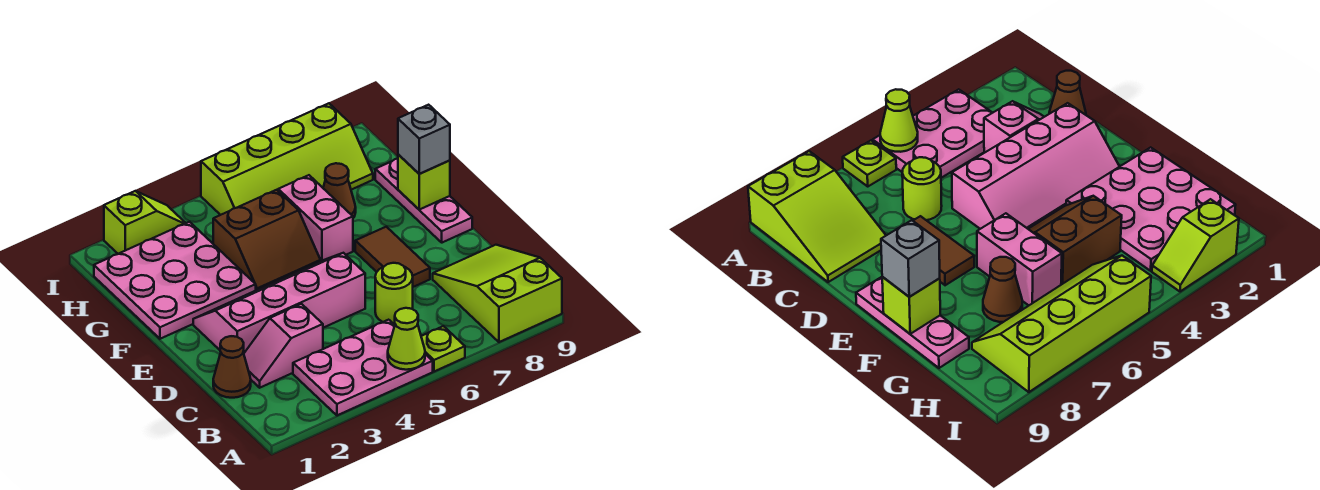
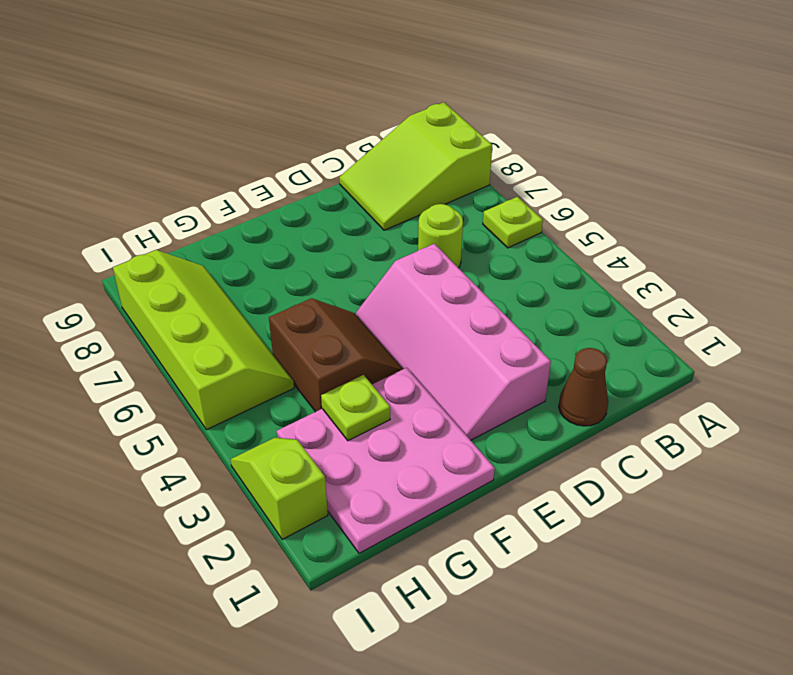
lime 1x1 plate [321,375,390,441] -> none
none -> pink 2x3 plate [293,320,433,415]
none -> pink 1x2 slope [244,304,323,388]
none -> brown 1x2 tile [355,227,430,287]

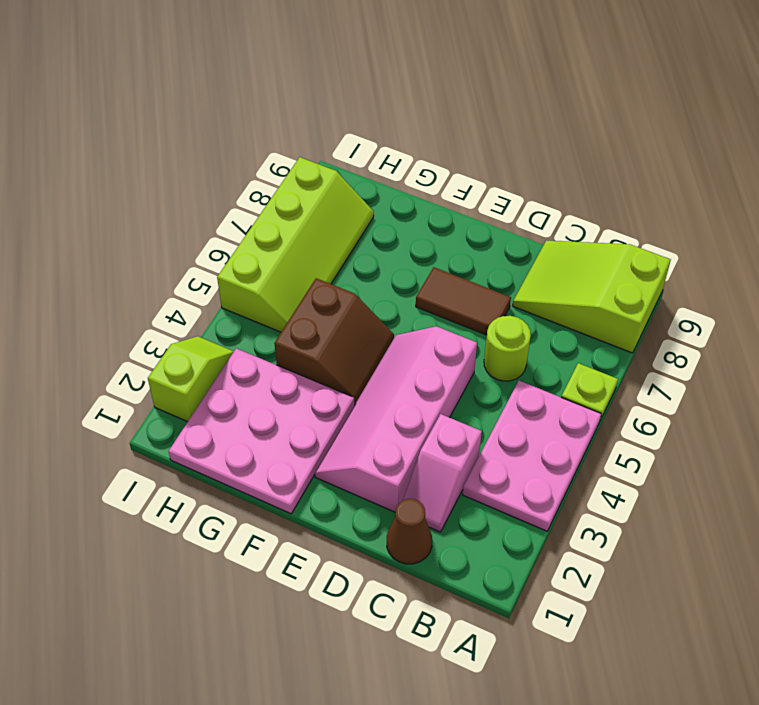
none -> pink 1x3 plate [375,159,472,243]
none -> pink 1x2 brick [278,175,353,261]
none -> brown 1x1 cone [323,163,356,218]

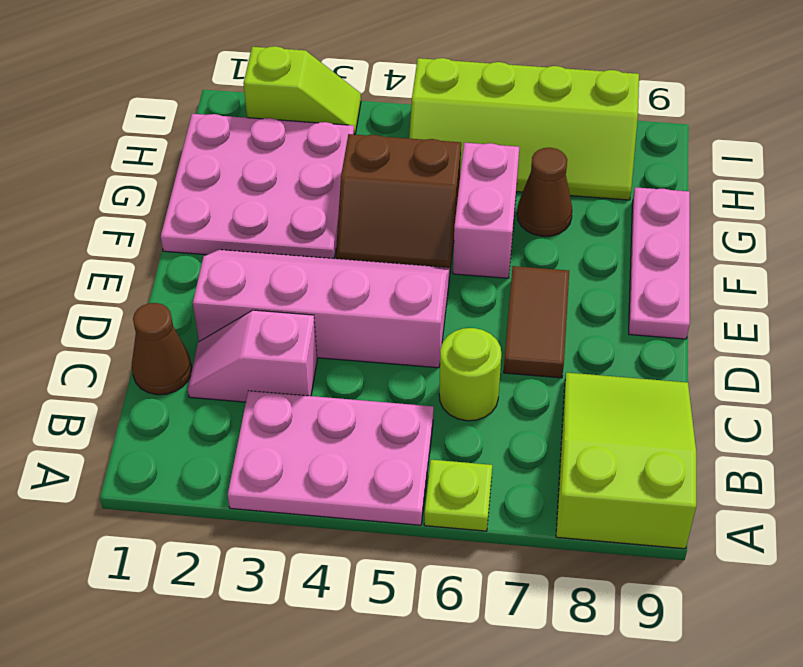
none -> lime 1x1 cone [388,308,425,370]
none -> lime 1x1 brick [398,154,450,210]
none -> grey 1x1 brick [398,105,450,174]

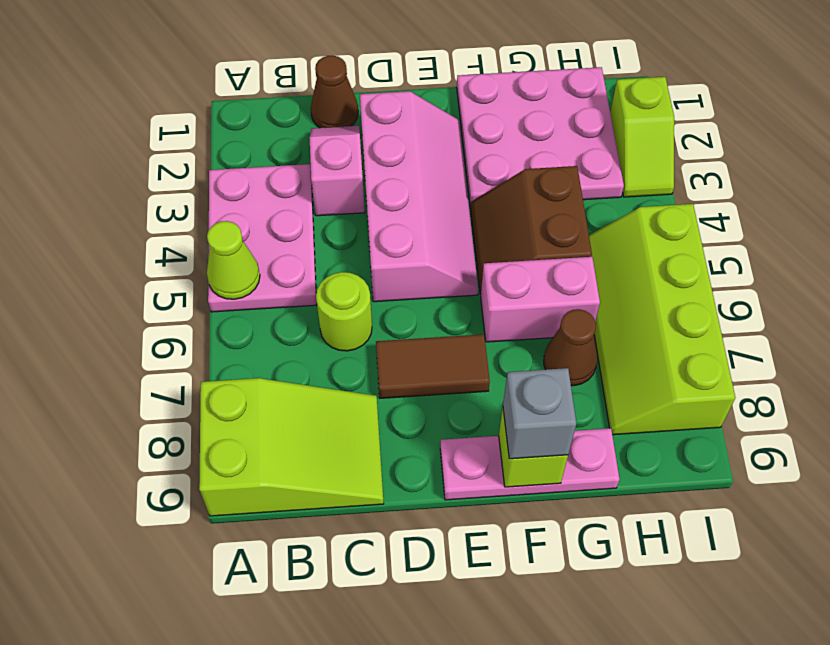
none -> lime 1x1 plate [421,326,465,372]

